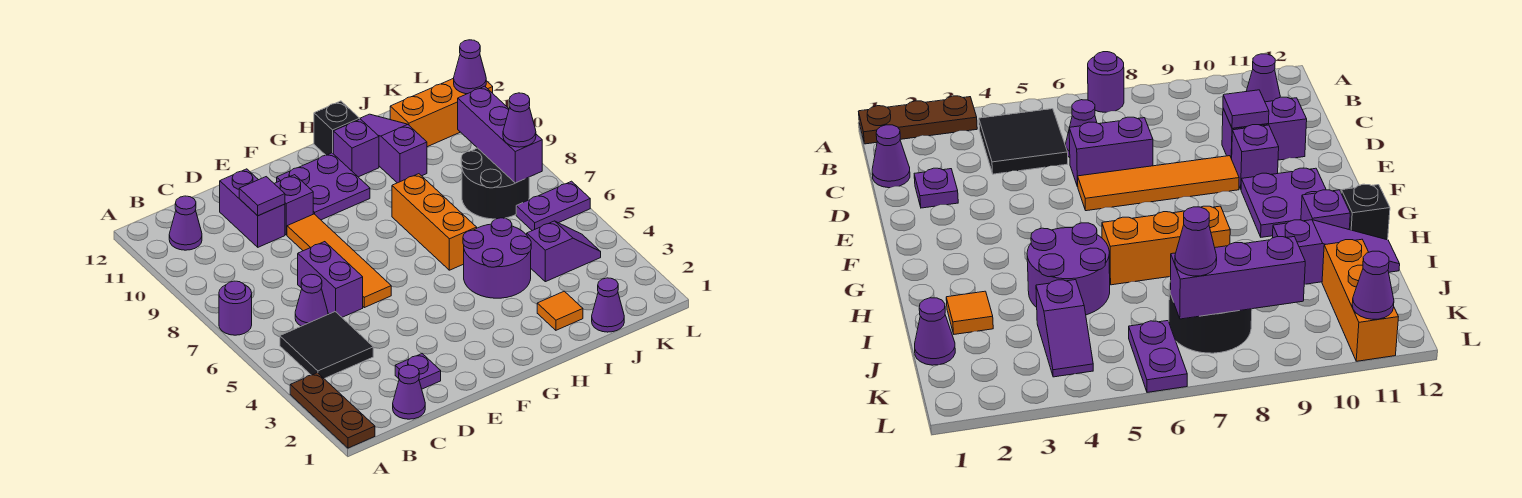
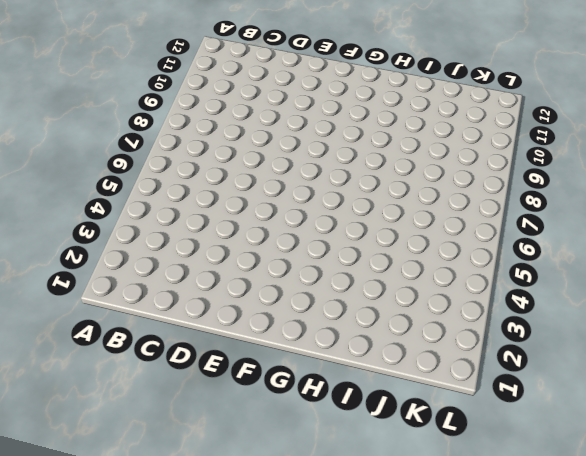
none -> brown 1x3 plate [290,373,375,448]
none -> purple 1x1 round brick [219,281,252,335]
none -> black 2x2 tile [280,312,373,379]

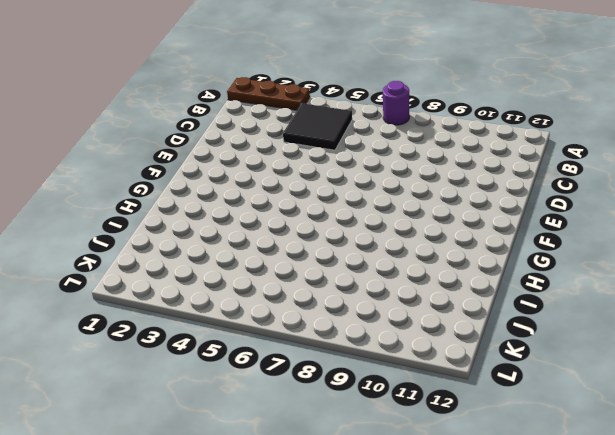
none -> purple 1x1 cone [169,196,202,250]
none -> purple 1x1 cone [393,365,425,419]
none -> purple 1x1 cone [295,274,328,326]

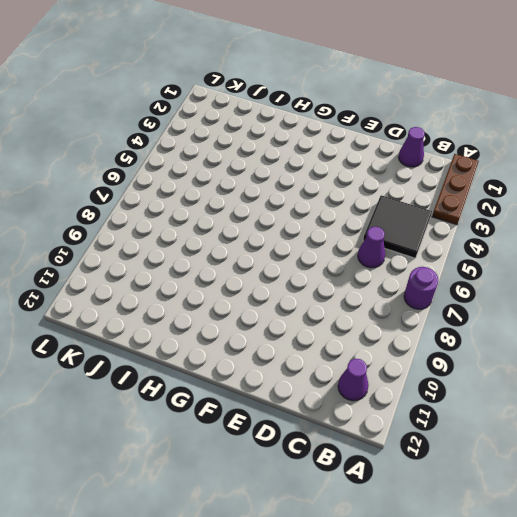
none -> purple 1x1 plate [395,354,441,389]
none -> purple 1x2 brick [298,242,363,317]
none -> purple 1x2 brick [220,169,285,247]

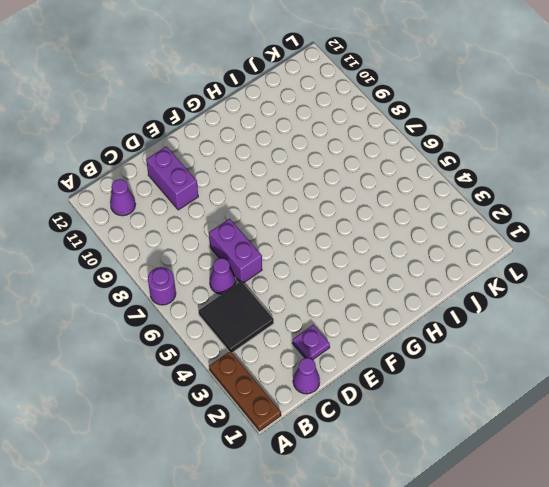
none -> orange 1x4 tile [287,214,391,308]
none -> purple 1x1 brick [274,175,313,235]
none -> purple 2x2 plate [277,153,370,220]

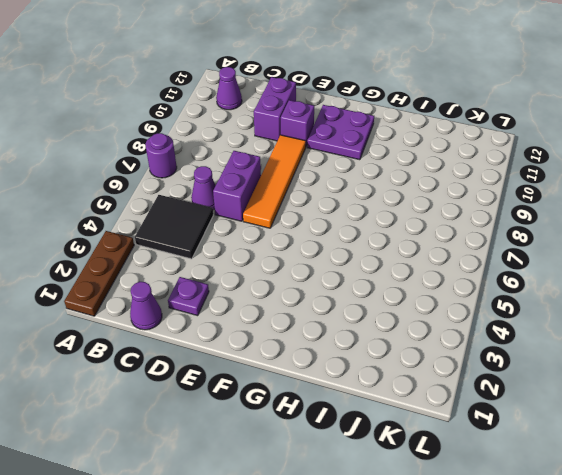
none -> purple 2x2 round brick [463,218,531,298]
none -> orange 1x3 brick [392,174,477,270]
none -> purple 1x1 brick [333,119,379,177]

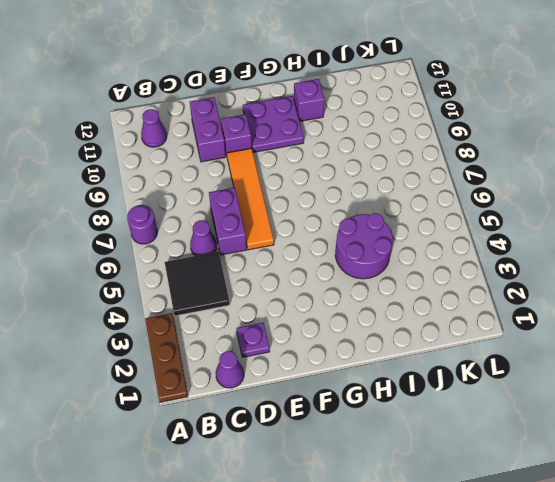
none -> orange 1x3 brick [392,174,477,270]
none -> black 1x1 brick [314,101,360,155]
none -> orange 1x1 tile [537,291,583,330]

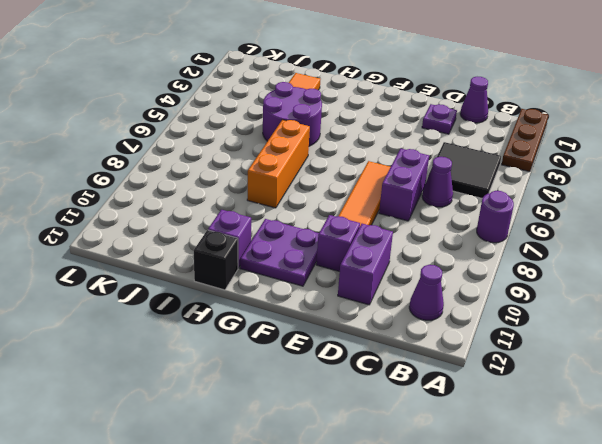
none -> purple 1x3 slope [360,114,427,183]
none -> purple 1x1 cone [592,278,624,332]
none -> purple 1x2 slope [527,221,601,282]

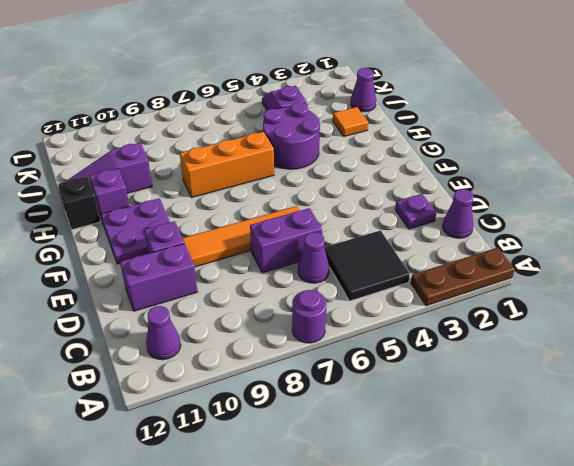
none -> black 2x2 round brick [461,148,529,219]
none -> orange 1x3 brick [390,78,493,147]
none -> purple 1x2 plate [516,181,590,231]

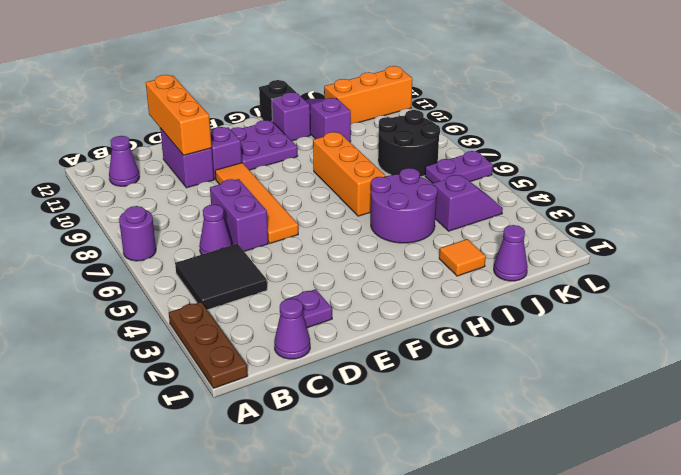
orange 1x3 brick [146,75,212,155] -> purple 1x1 tile [239,177,285,216]
none -> purple 1x3 brick [458,86,542,183]
none -> purple 1x1 cone [454,40,486,94]
none -> purple 1x1 cone [503,93,536,147]

